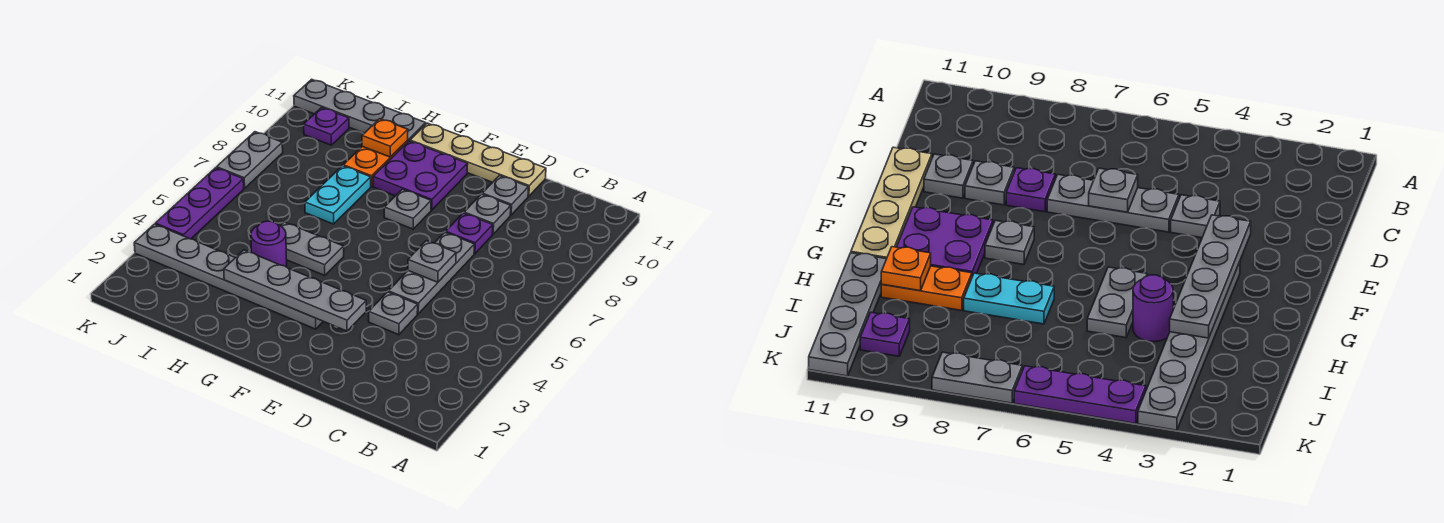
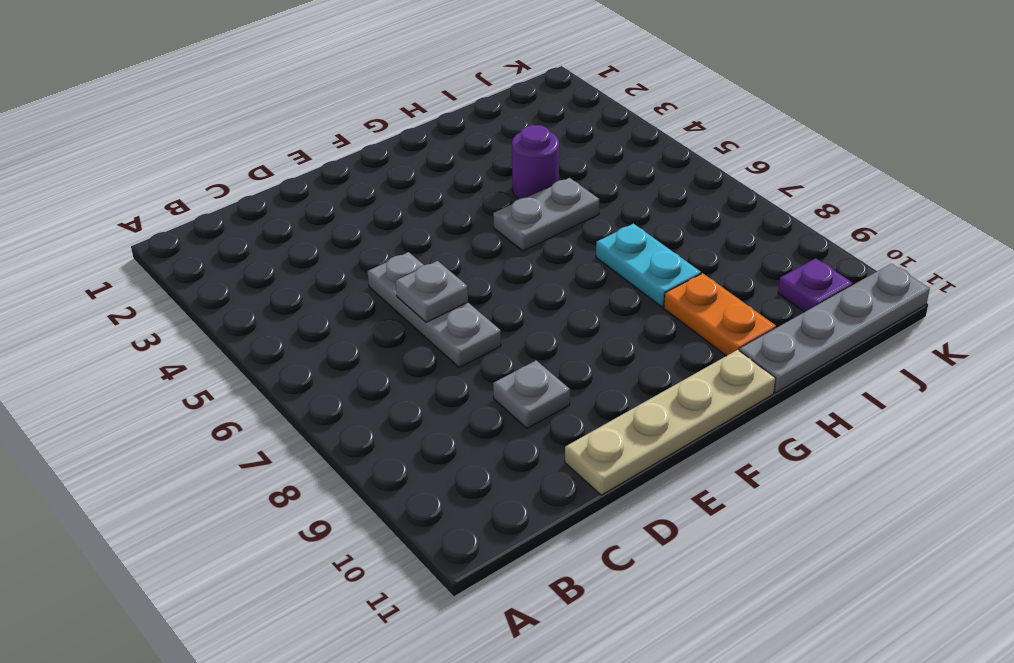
none -> grey 1x1 plate [369,292,418,335]
none -> purple 1x1 plate [446,213,493,254]
none -> grey 1x1 plate [482,176,529,215]

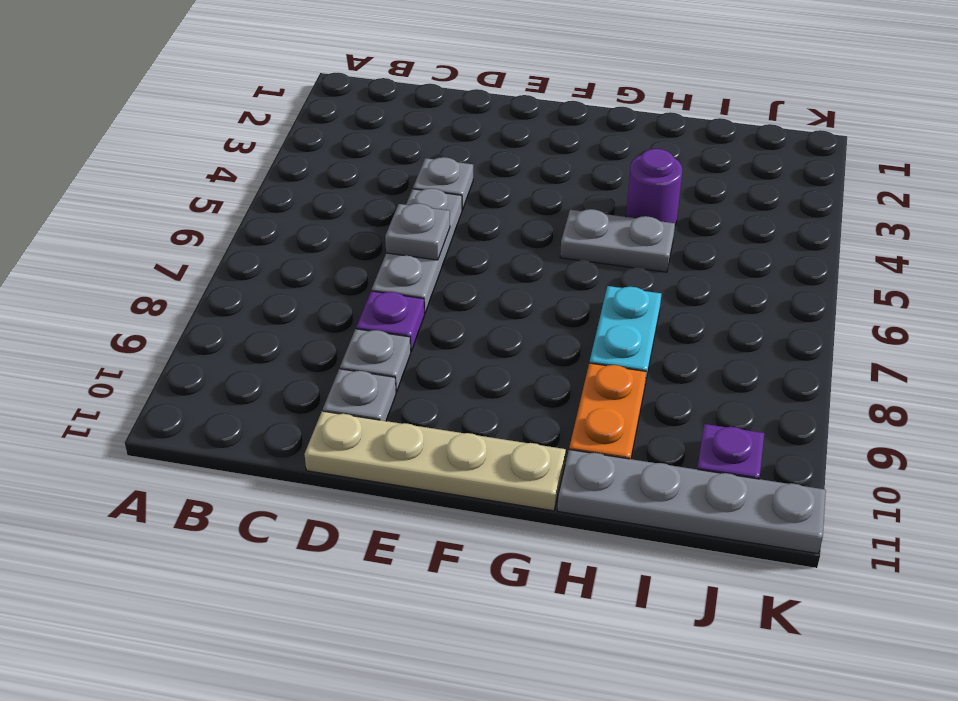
none -> grey 1x6 plate [134,224,323,329]
none -> grey 1x1 plate [384,189,431,229]
none -> purple 2x2 plate [373,141,468,210]

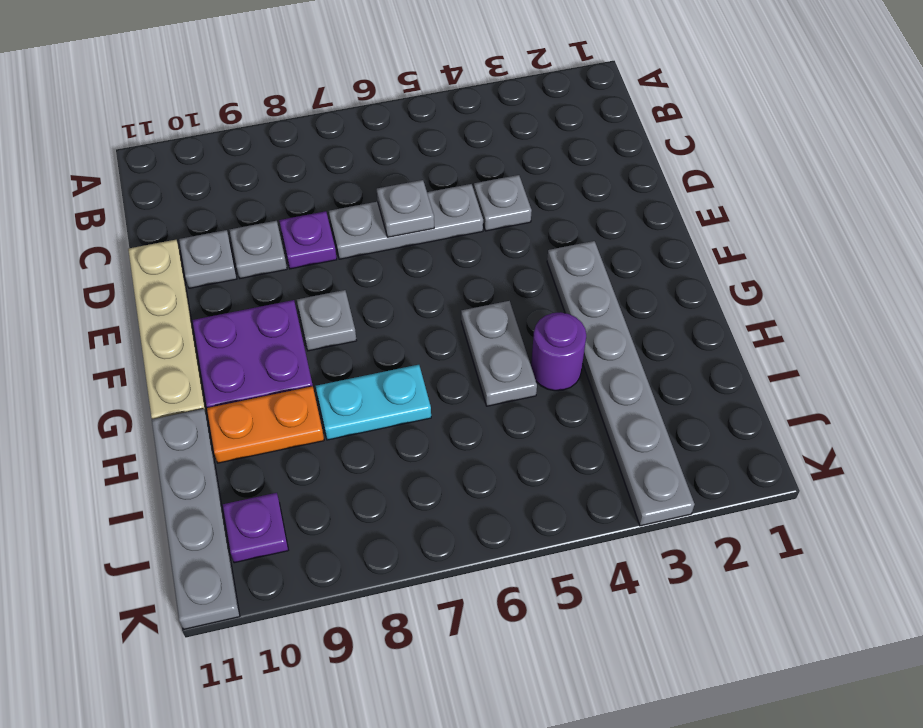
none -> purple 1x3 plate [155,168,244,239]
none -> grey 1x2 plate [217,132,283,188]
none -> grey 1x4 plate [224,250,366,331]

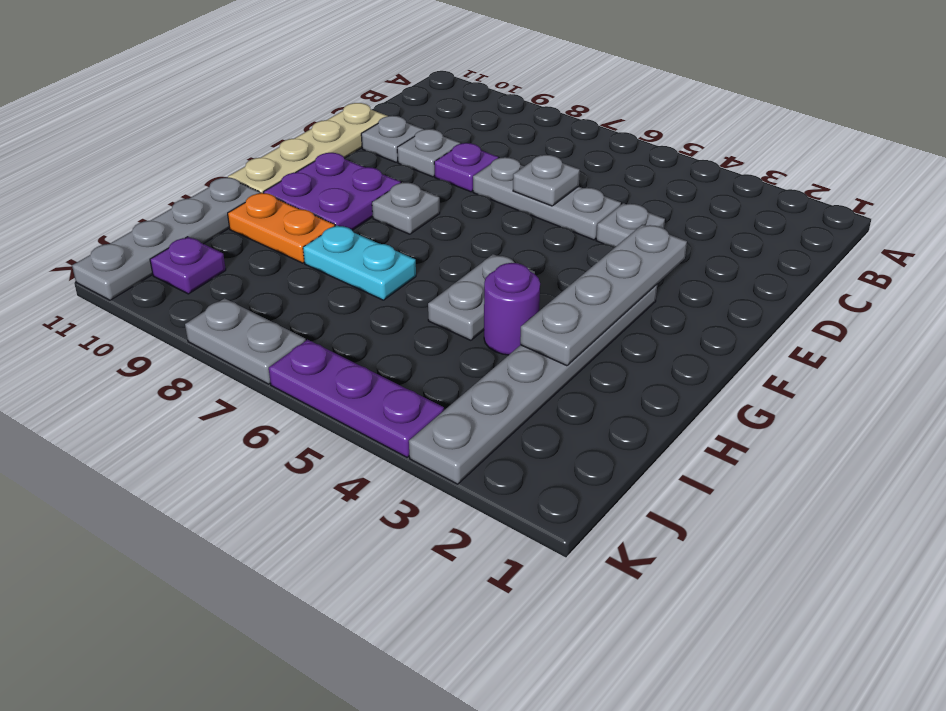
none -> orange 1x1 plate [362,119,408,157]

